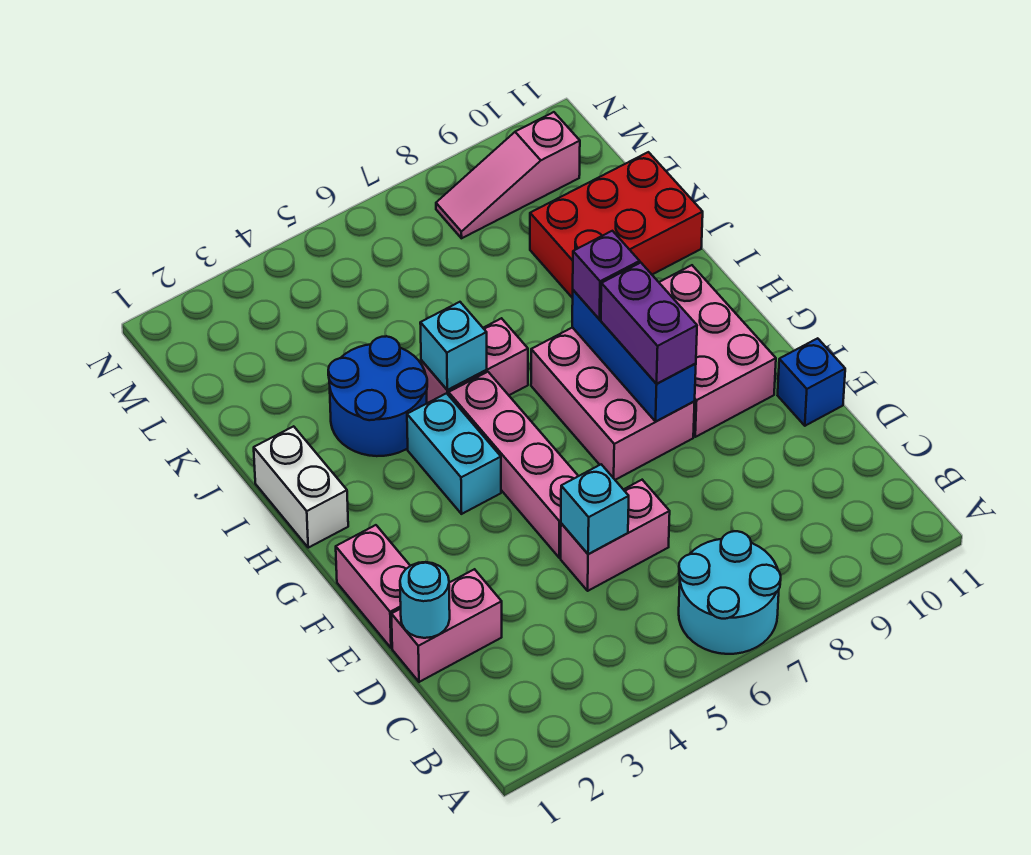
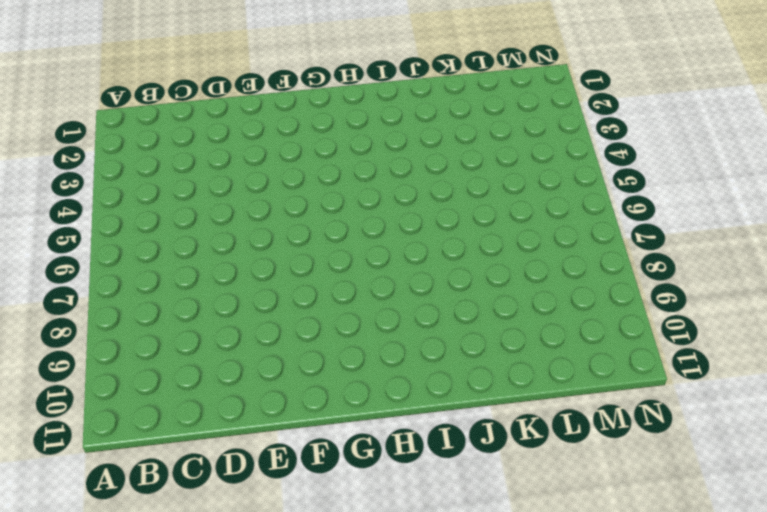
none -> cyan 2x2 round brick [679,531,781,654]
none -> pink 1x2 brick [391,569,502,682]
none -> pink 1x2 brick [561,480,670,591]

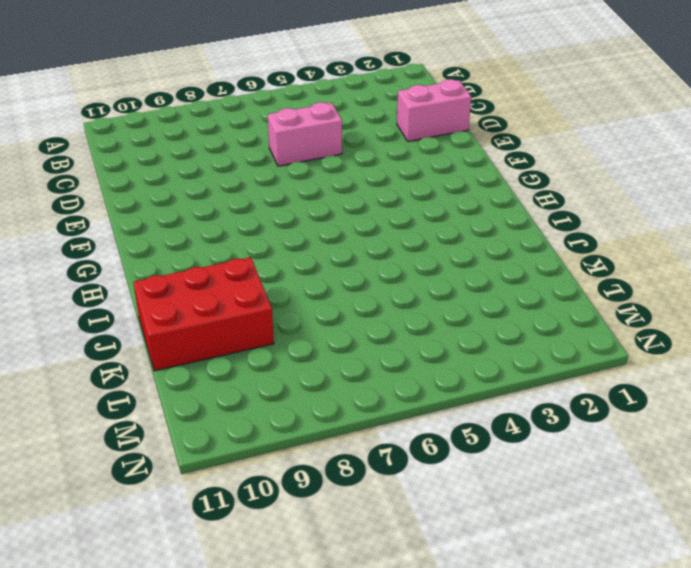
none -> cyan 2x2 round brick [679,531,781,654]
none -> pink 1x2 brick [336,525,410,648]
none -> pink 1x4 brick [449,372,578,558]

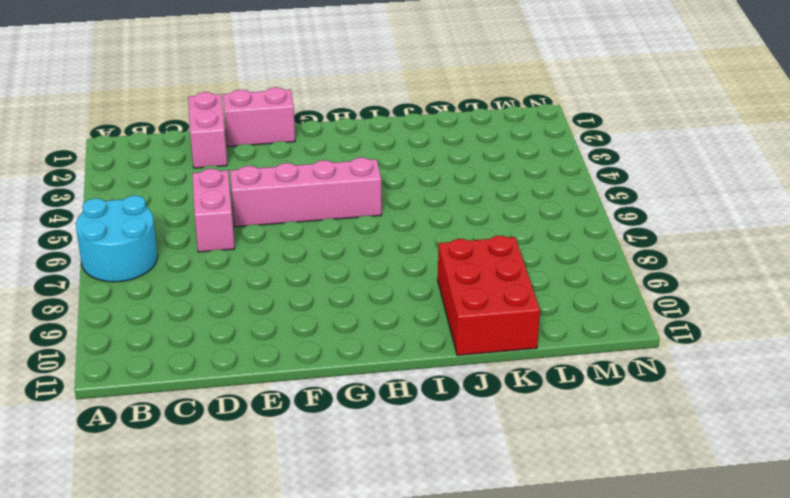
none -> blue 1x1 brick [778,338,845,426]
none -> pink 2x3 brick [531,327,695,480]
none -> pink 2x3 brick [659,265,776,437]

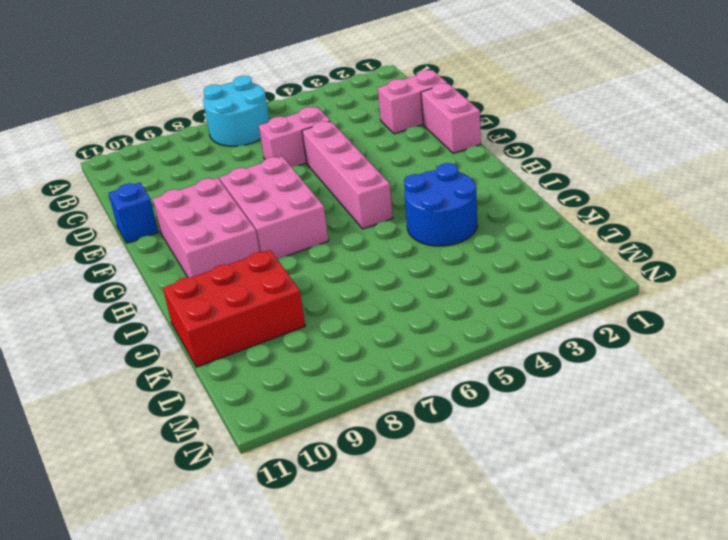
none -> cyan 1x2 brick [407,393,501,514]
none -> white 1x2 brick [254,426,348,548]
none -> pink 1x2 brick [421,318,528,403]

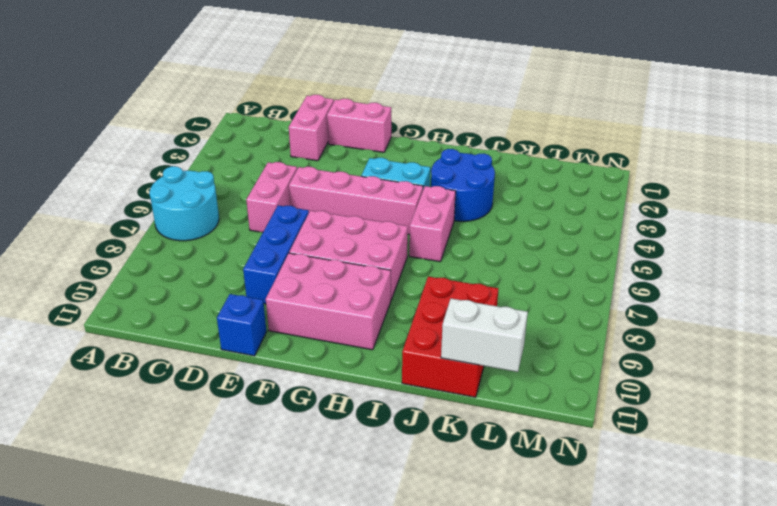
blue 1x3 brick [243,205,309,304] -> blue 1x3 brick turned to [572,290,696,421]
white 1x2 brick [441,299,528,372] -> white 1x2 brick moved to [254,426,348,548]
none -> pink 1x3 slope [436,112,580,238]
none -> cyan 1x1 round brick [400,562,450,638]
none -> cyan 1x1 brick [561,464,629,554]

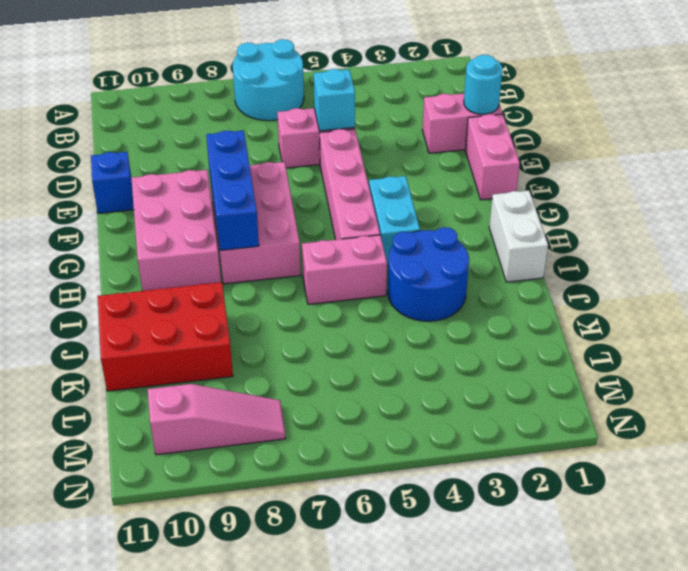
none -> cyan 1x1 brick [420,302,487,390]
none -> purple 1x2 brick [601,263,697,384]
none -> purple 1x1 brick [573,231,640,319]

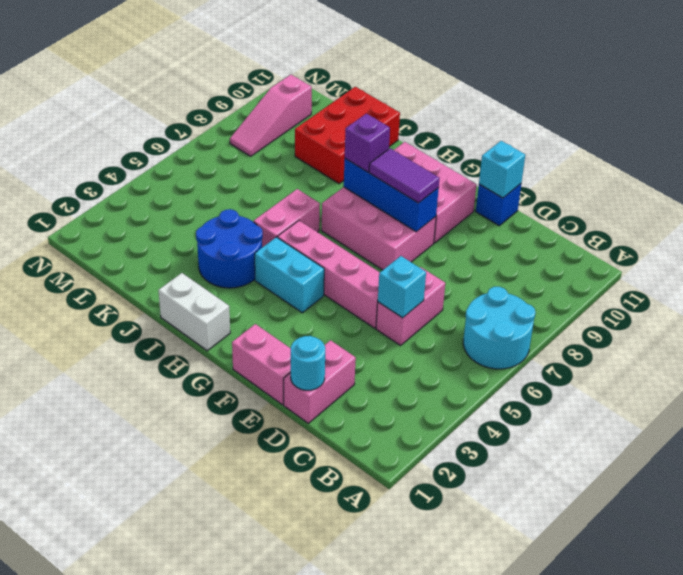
cyan 1x1 brick [479,141,525,198] -> cyan 1x1 brick moved to [420,302,487,390]
purple 1x2 tile [369,148,440,203] -> purple 1x2 brick [601,263,697,384]

